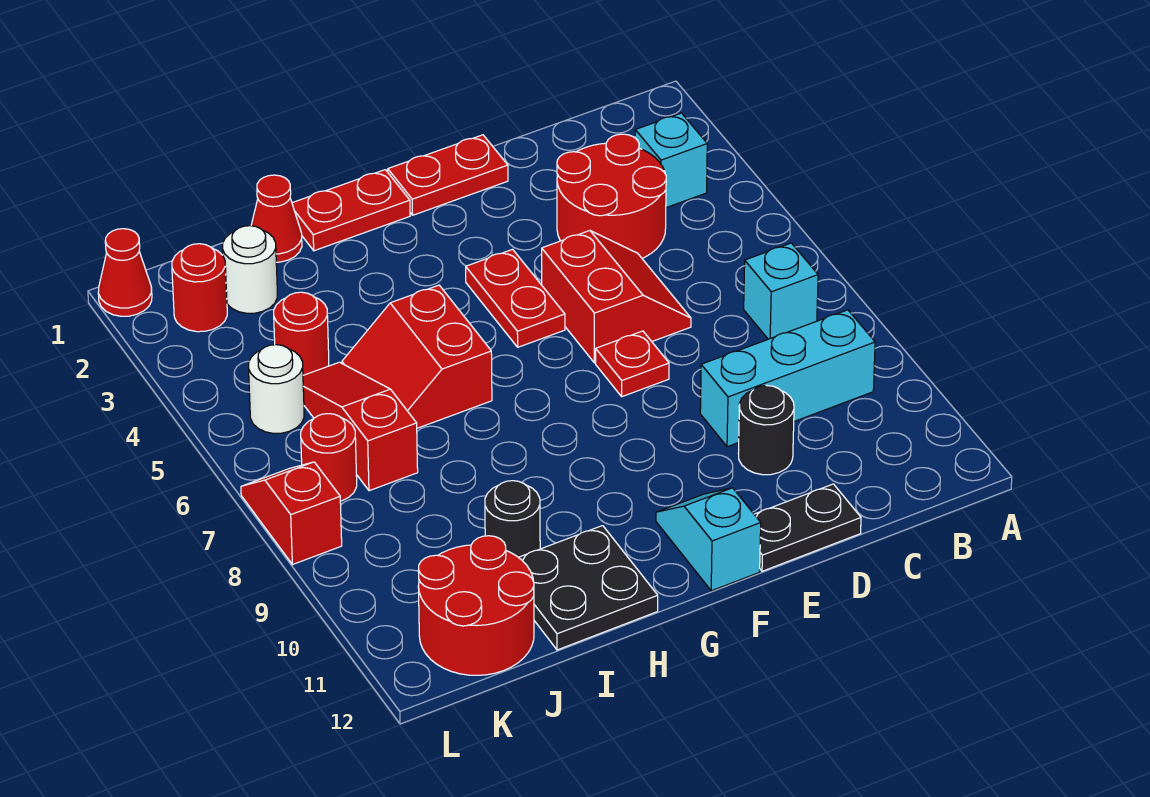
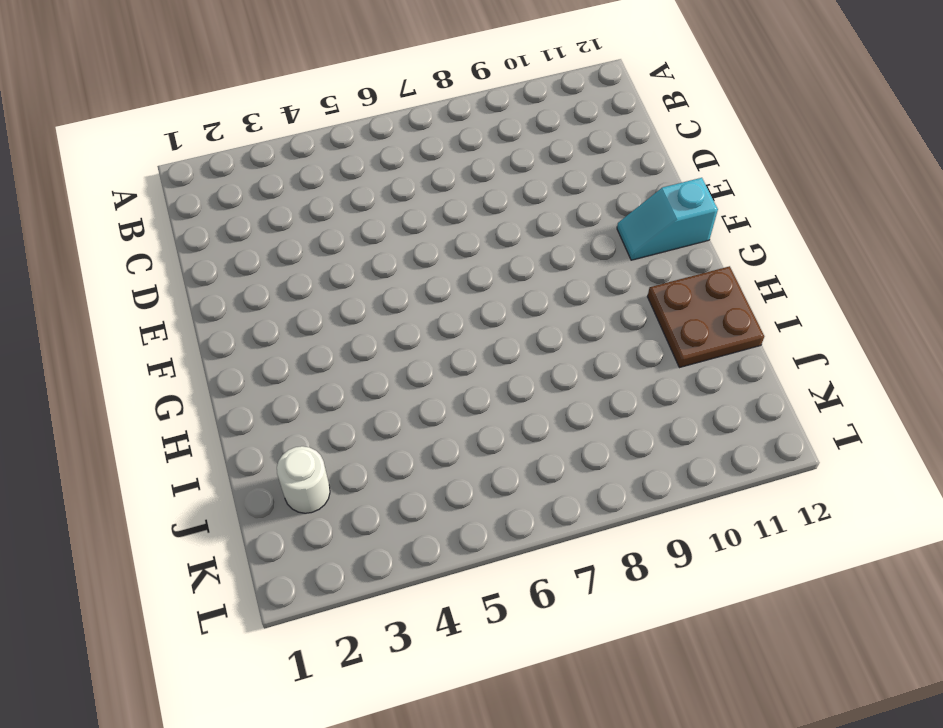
brown 2x2 plate [647,266,764,368] -> black 2x2 plate [518,526,658,650]
none -> cyan 1x1 brick [635,113,707,208]
none -> cyan 1x1 brick [744,243,818,339]
none -> cyan 1x3 brick [700,310,875,447]

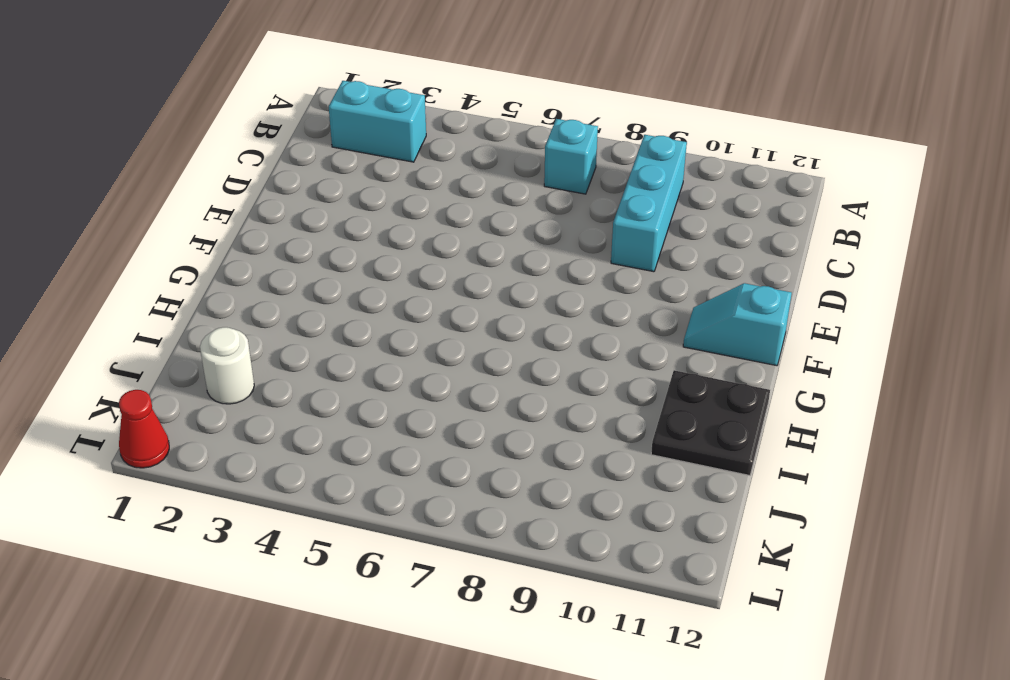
cyan 1x2 brick [329,81,426,162] -> cyan 1x1 brick [635,113,707,208]
none -> red 2x2 round brick [557,134,666,258]
none -> red 2x2 slope [542,231,691,363]
none -> black 1x1 round brick [738,386,794,475]

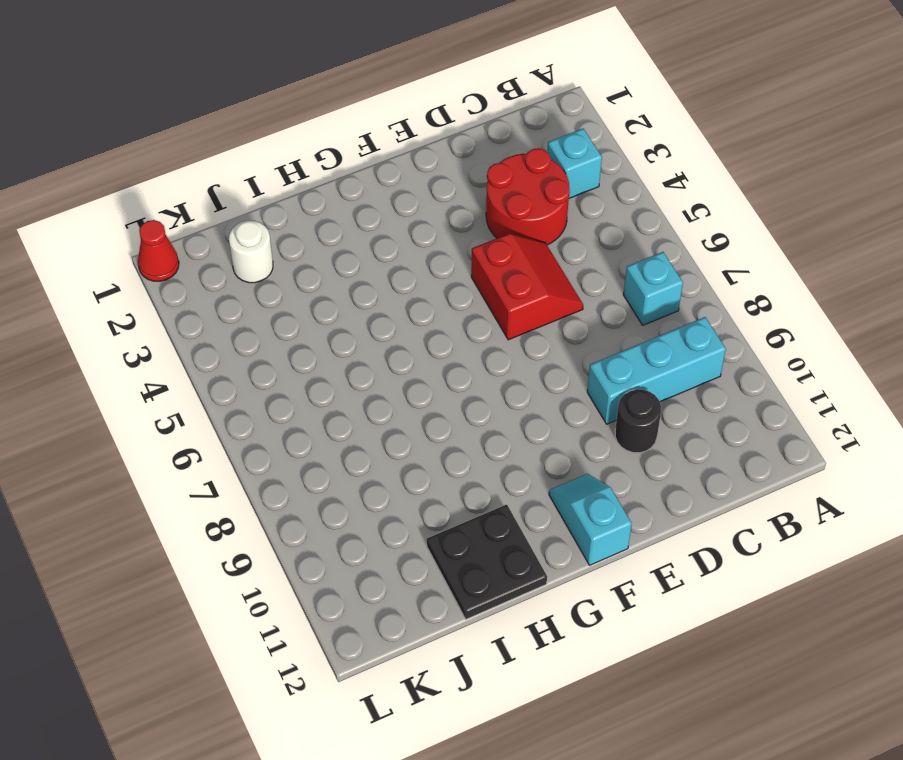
none -> black 1x2 plate [754,484,861,571]
none -> red 1x2 plate [388,135,508,215]
none -> red 1x1 plate [596,331,669,397]

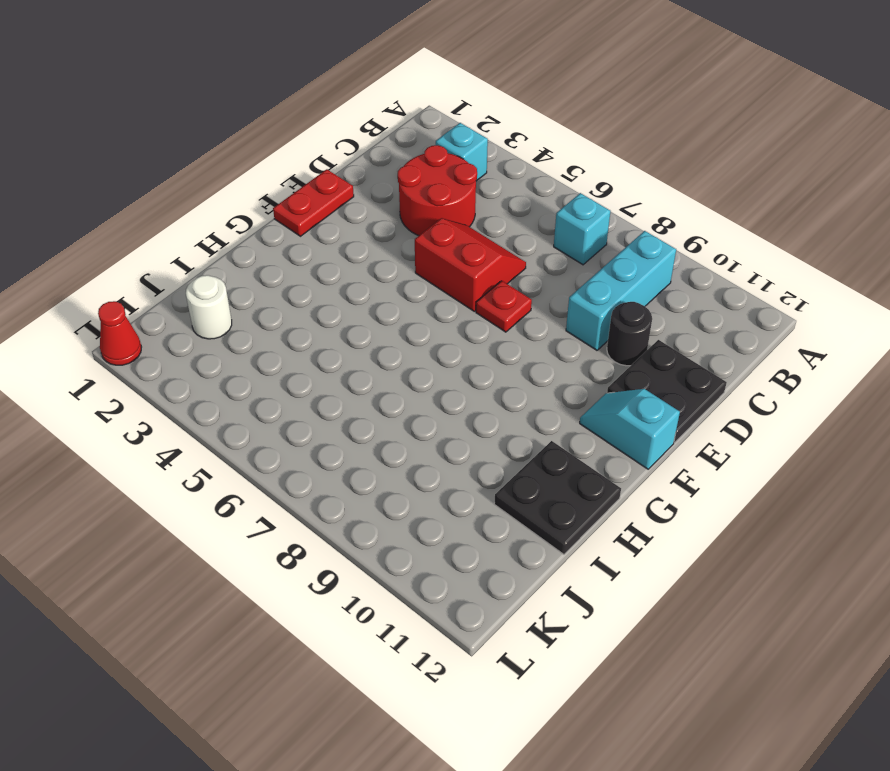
black 2x2 plate [607,340,727,443] -> black 1x2 plate [754,484,861,571]
none -> red 1x2 plate [466,249,565,347]
none -> red 1x2 plate [292,170,410,251]
none -> red 2x2 slope [342,285,492,428]

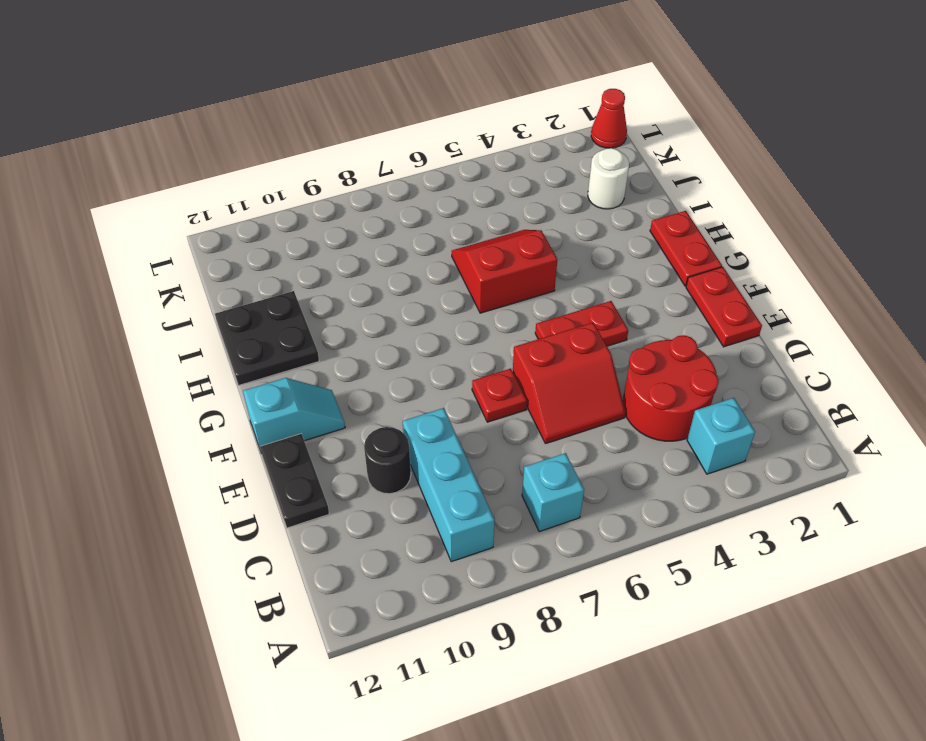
none -> red 1x1 cone [251,175,302,262]
none -> black 1x1 round brick [485,481,540,557]
none -> red 1x1 round brick [274,292,329,375]

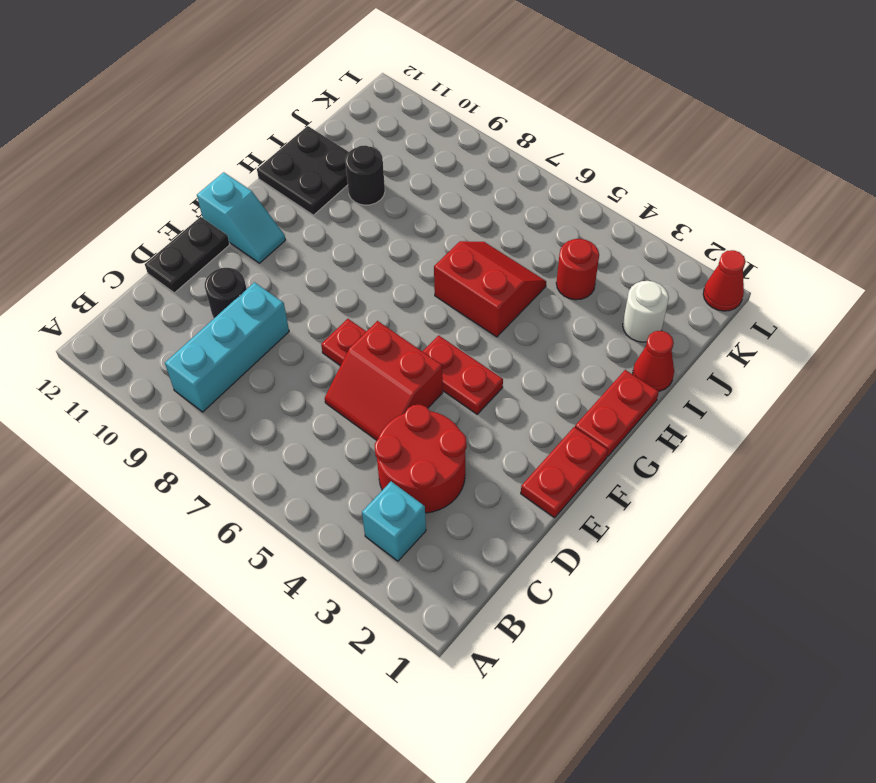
none -> cyan 1x1 brick [744,243,818,339]
none -> red 1x3 slope [303,362,418,491]
none -> red 2x2 round brick [418,536,534,675]

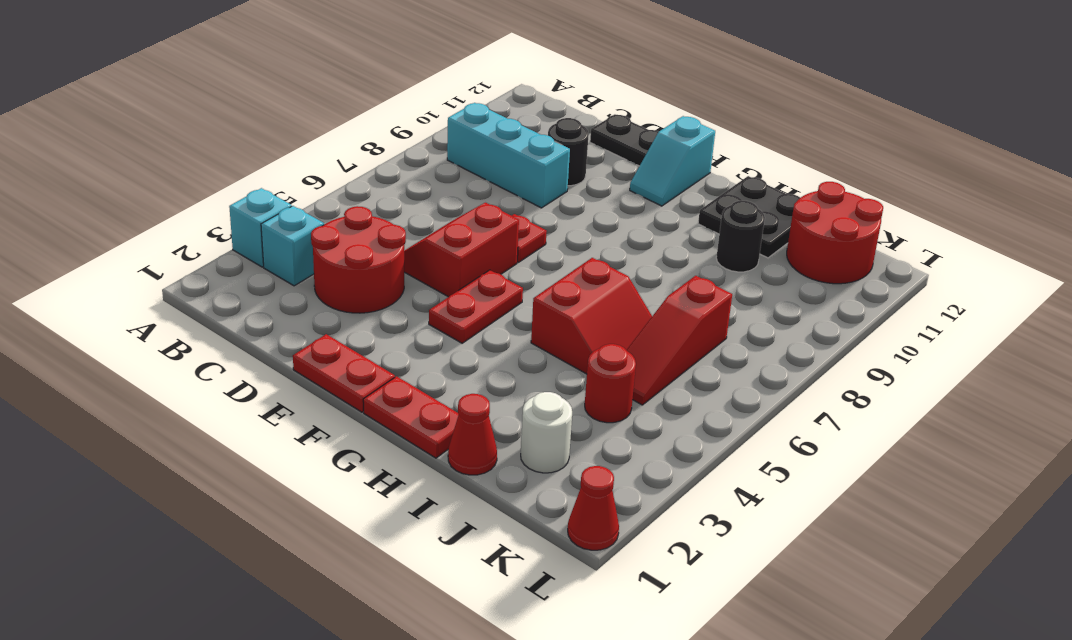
cyan 1x1 brick [229,188,292,267] -> cyan 1x1 brick moved to [744,243,818,339]
none -> red 1x1 round brick [172,244,227,332]
none -> white 1x1 round brick [249,345,304,433]
none -> red 1x1 round brick [301,414,357,501]

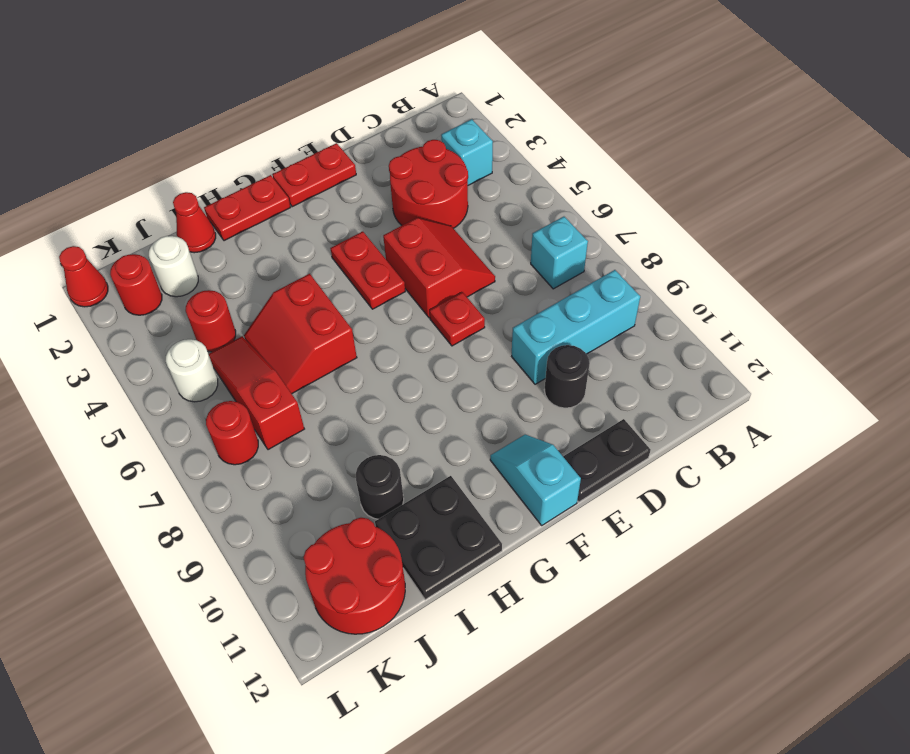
none -> red 1x2 slope [241,462,342,565]

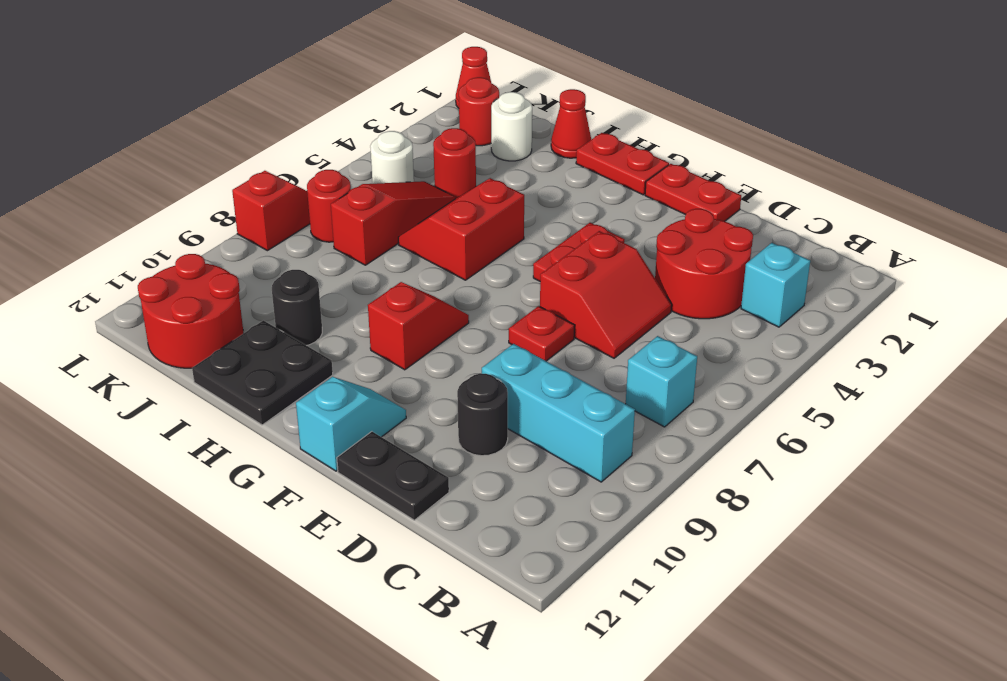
red 1x2 slope [368,282,469,370] -> none

